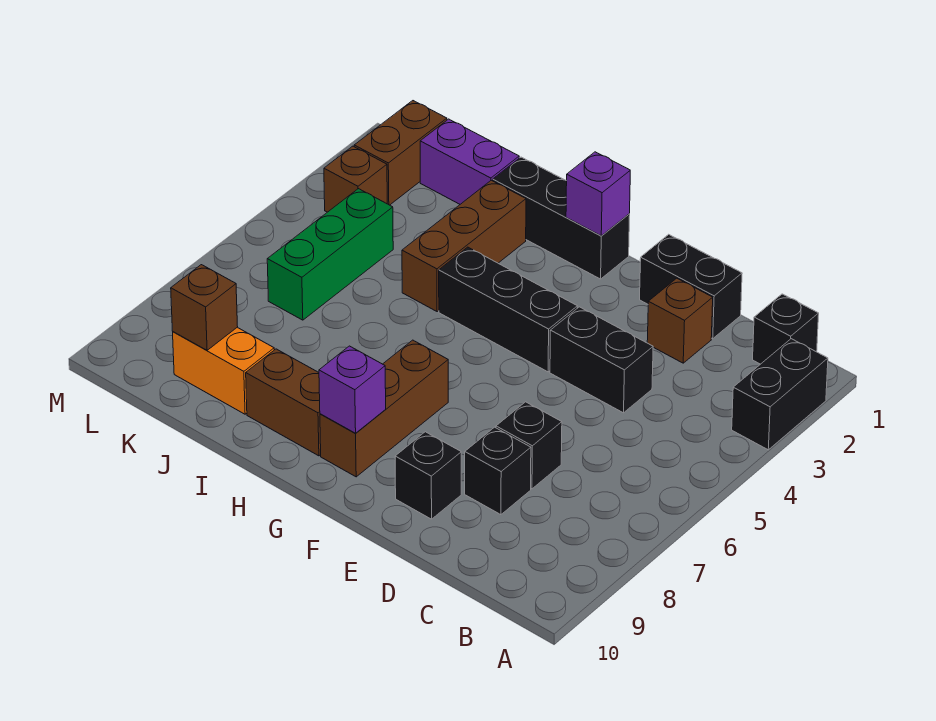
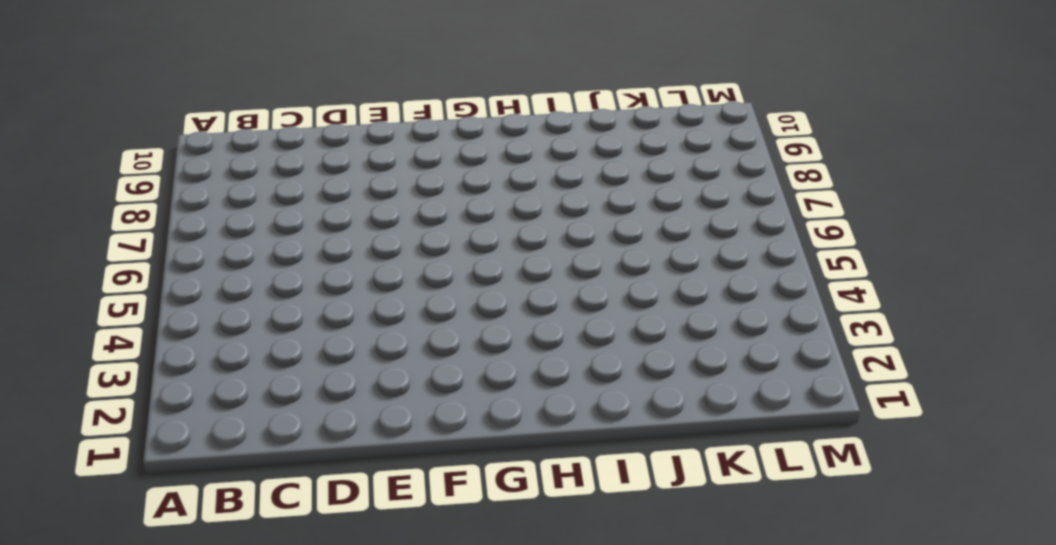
none -> black 1x2 brick [732,339,828,450]
none -> black 1x1 brick [753,294,819,364]
none -> black 1x2 brick [640,234,742,339]

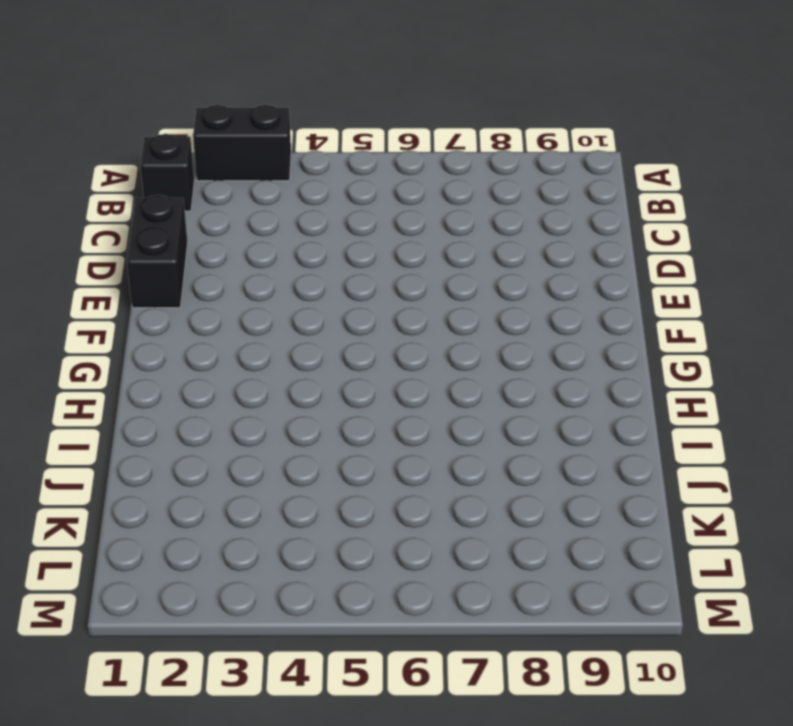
none -> brown 1x1 brick [647,278,713,363]
none -> black 1x2 brick [550,307,653,413]
none -> black 1x1 brick [496,402,562,489]

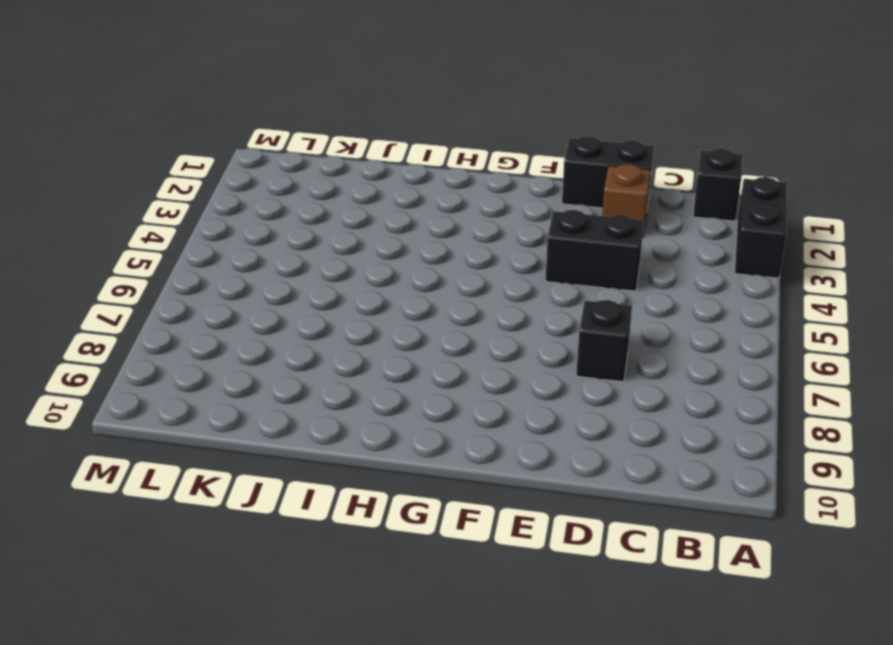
none -> black 1x1 brick [465,427,531,515]
none -> black 1x1 brick [395,432,461,519]
none -> black 1x3 brick [439,247,577,372]

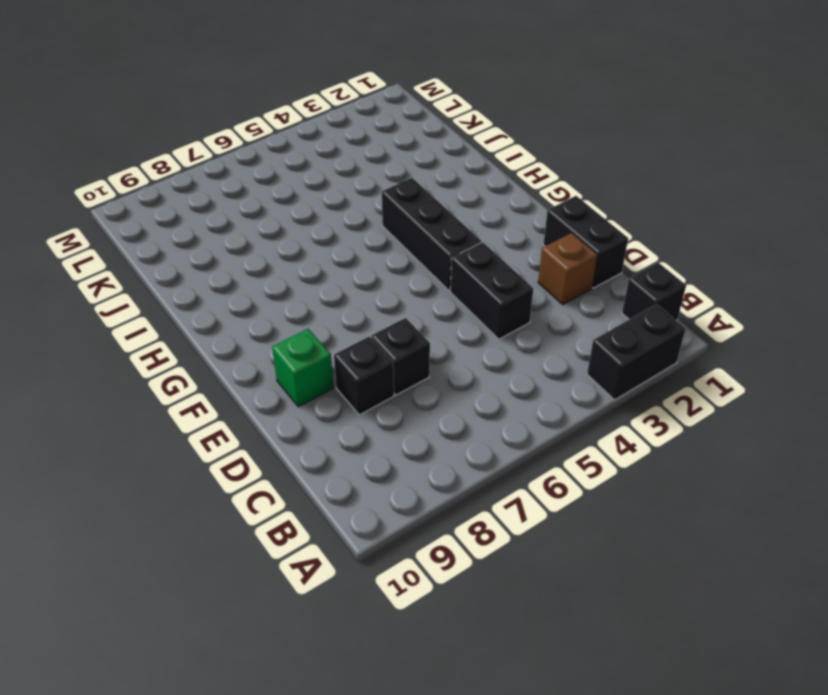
green 1x1 brick [272,329,334,407] -> black 1x1 brick [395,432,461,519]
none -> black 1x3 brick [493,157,630,279]
none -> brown 1x3 brick [320,340,448,477]
none -> brown 1x2 brick [246,349,321,456]

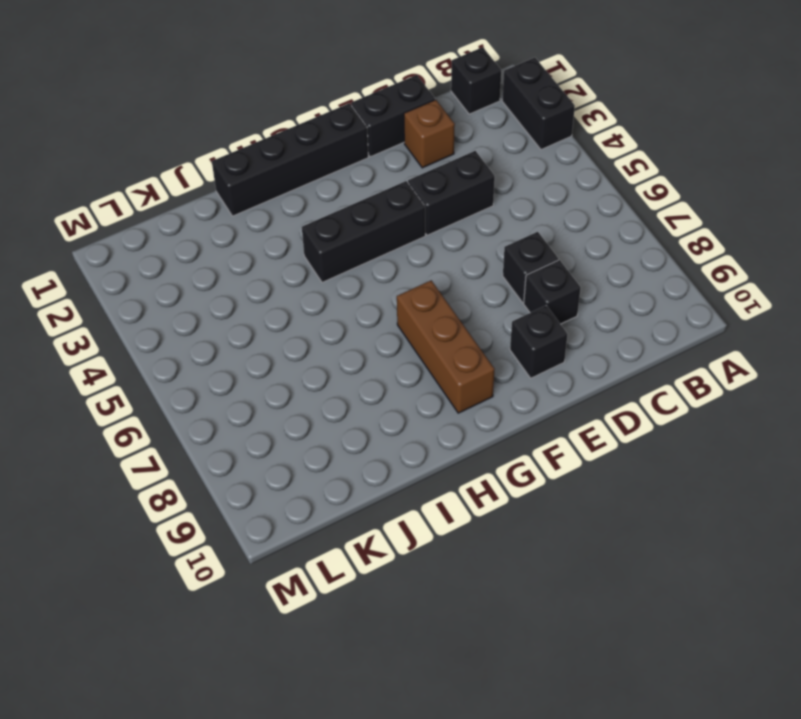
black 1x4 brick [212,103,368,216] -> black 1x3 brick [493,157,630,279]
none -> brown 1x2 brick [246,349,321,456]
none -> brown 1x3 brick [402,180,526,312]
none -> purple 1x2 brick [420,119,519,204]

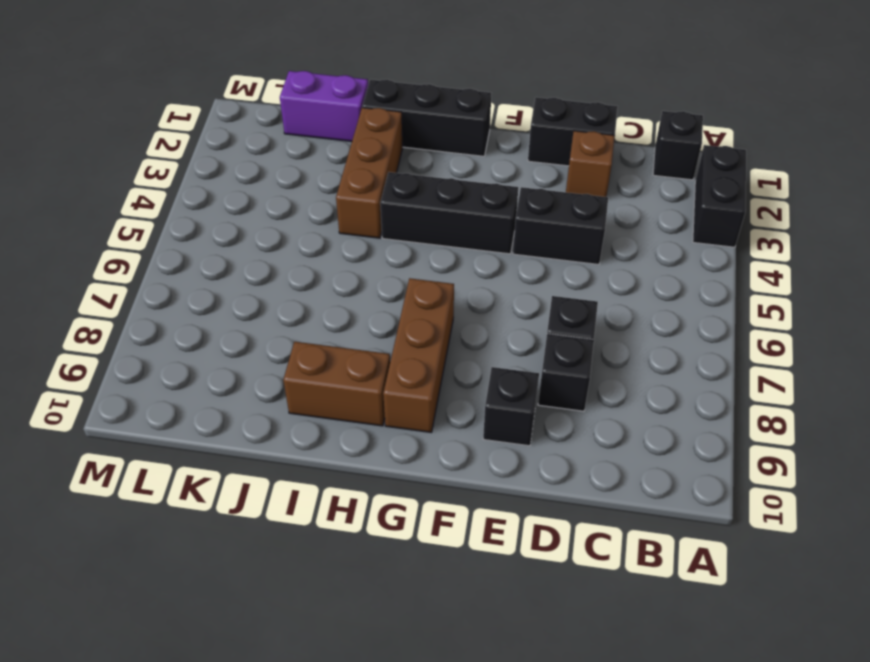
none -> orange 1x2 brick [173,327,274,414]
none -> green 1x3 brick [267,189,393,320]
none -> brown 1x2 brick [354,101,447,205]

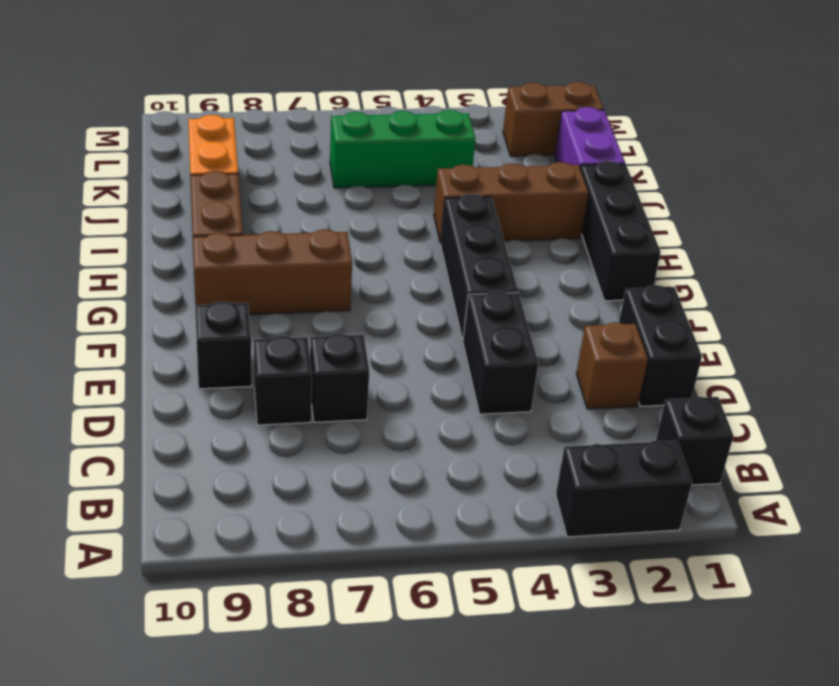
none -> brown 1x1 brick [324,146,387,212]
none -> purple 1x1 brick [566,152,630,236]
none -> purple 1x1 brick [319,346,386,433]

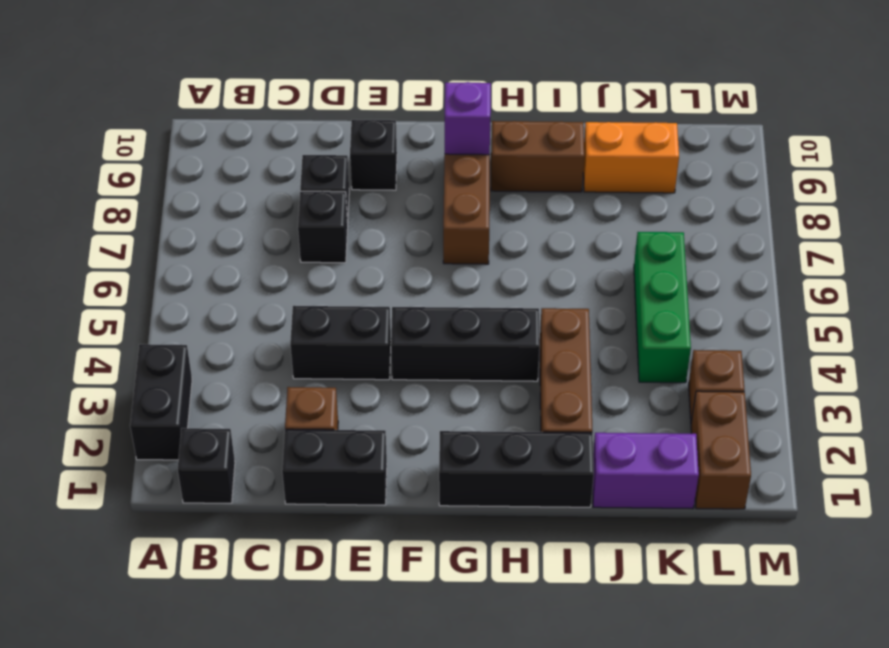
none -> purple 1x1 brick [566,152,630,236]
none -> brown 1x1 brick [171,265,238,350]

